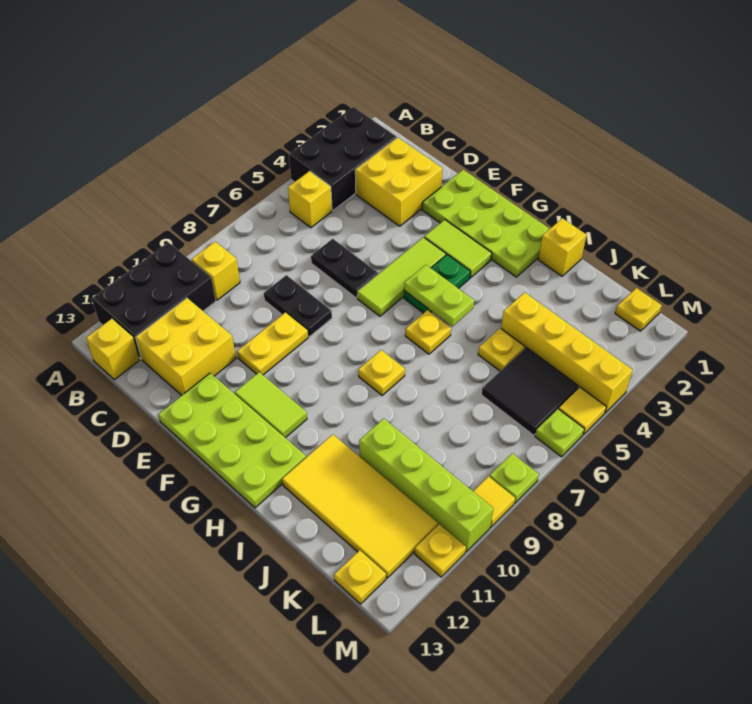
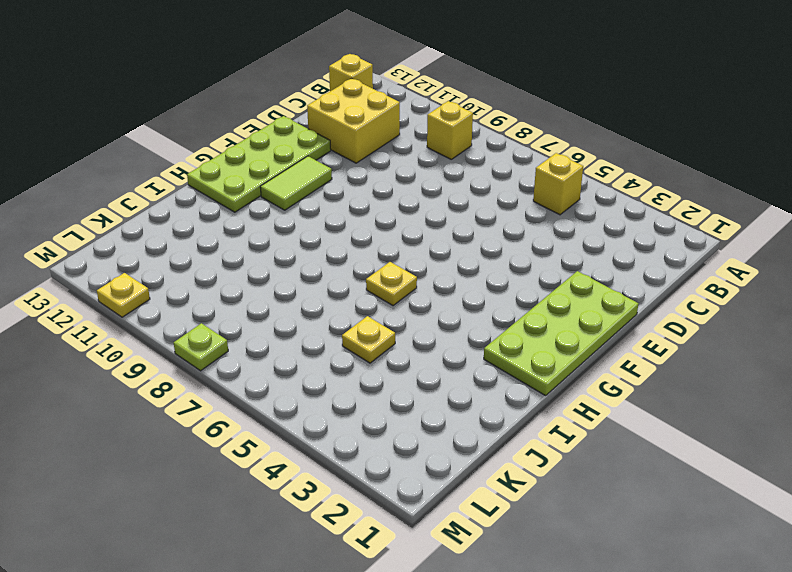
none -> black 2x3 brick [289,107,397,210]
none -> black 2x3 brick [92,242,216,359]
none -> yellow 2x2 brick [355,137,443,226]
none -> black 1x2 plate [311,239,378,298]

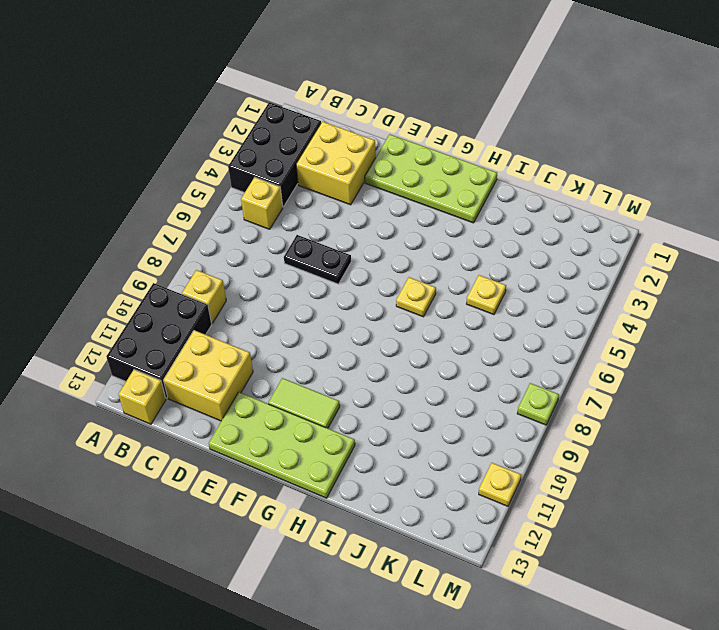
none -> black 1x2 plate [264,275,332,337]
none -> yellow 1x2 plate [237,312,308,375]
none -> lime 1x2 tile [424,220,492,278]
none -> lime 1x3 tile [357,237,446,316]

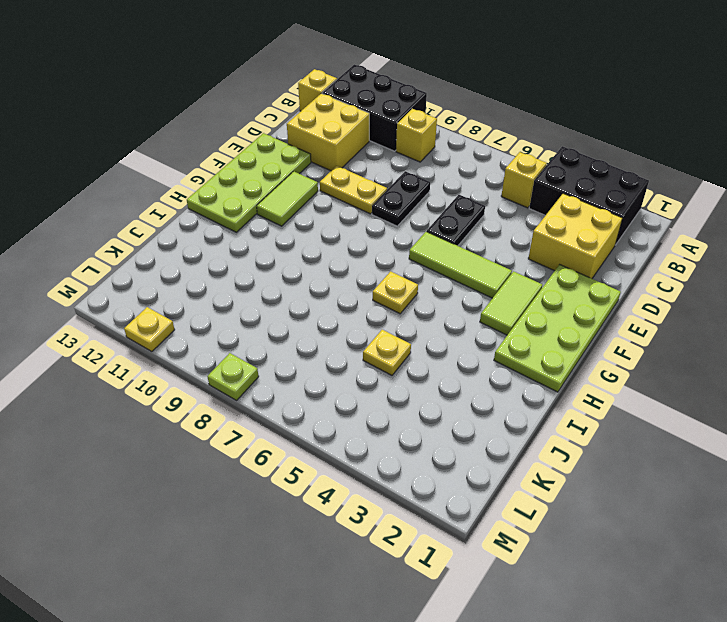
none -> green 1x2 plate [404,255,470,313]
none -> yellow 1x1 plate [358,350,405,395]
none -> yellow 1x1 brick [538,218,587,276]
none -> yellow 2x4 tile [282,434,438,578]

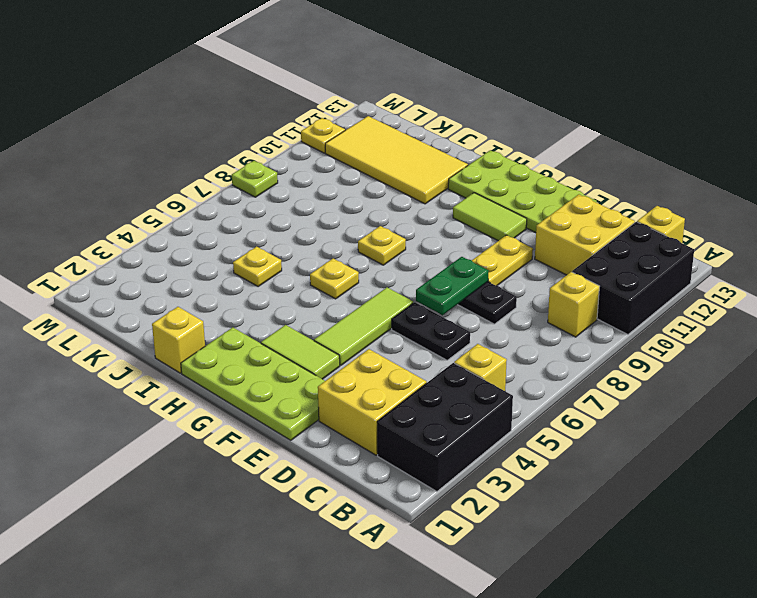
green 1x2 plate [416,257,489,315] -> green 1x2 plate moved to [404,255,470,313]
none -> yellow 1x4 brick [501,292,633,413]
none -> lime 1x4 brick [359,418,493,552]
none -> black 2x2 tile [481,348,579,435]
none -> yellow 1x1 plate [615,288,662,331]

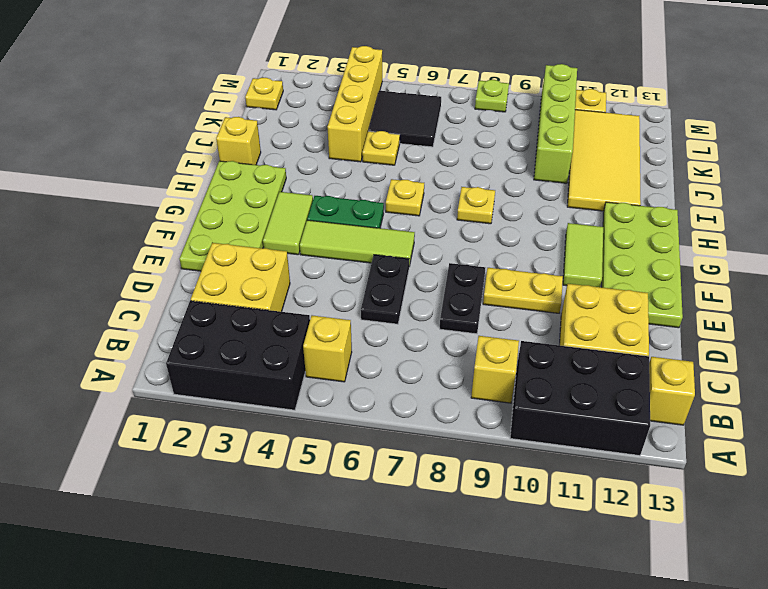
none -> yellow 1x1 plate [334,550,386,604]
none -> yellow 1x1 tile [559,387,606,435]
none -> lime 1x1 plate [535,409,584,457]
none -> yellow 1x1 tile [473,476,515,527]

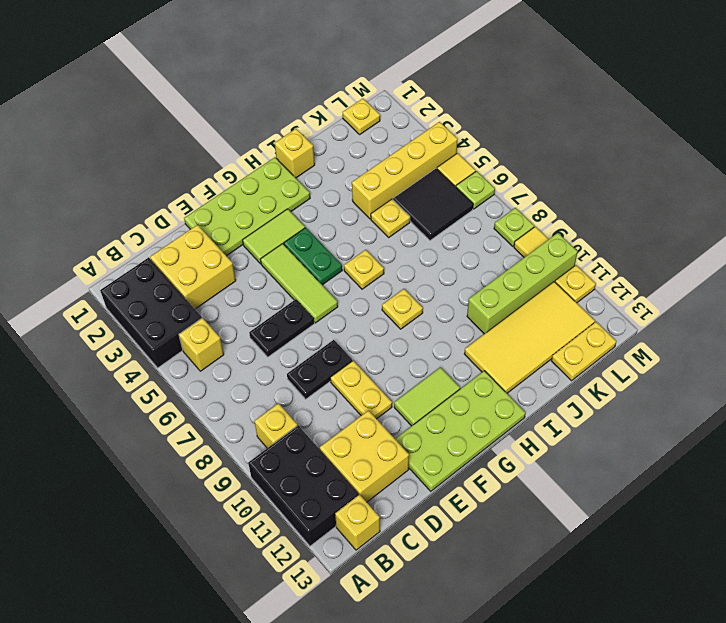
yellow 1x2 plate [551,322,616,381] -> yellow 1x1 plate [334,550,386,604]
none -> lime 1x2 plate [404,265,474,326]

